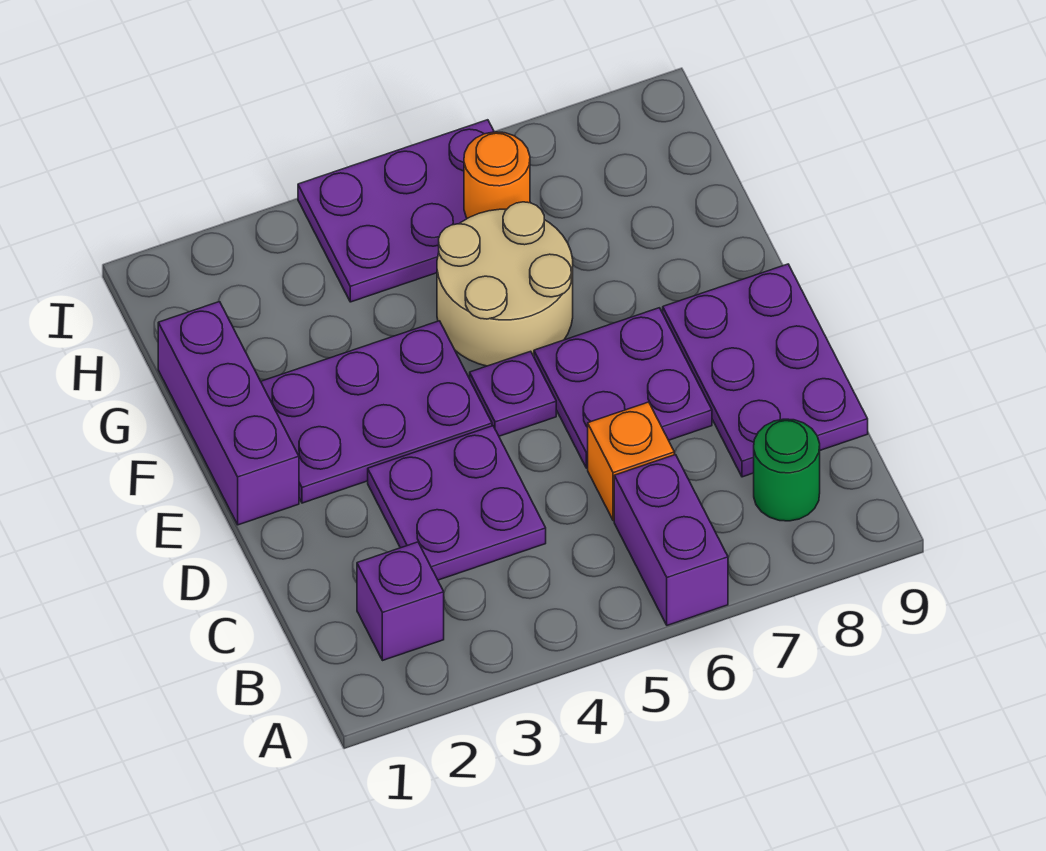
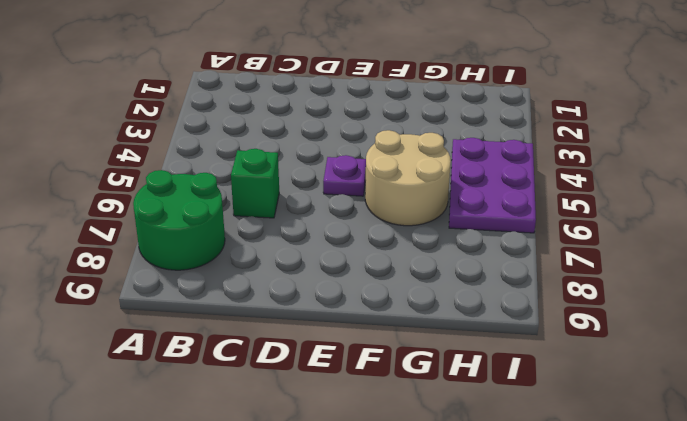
green 2x2 round brick [133,170,225,270] -> green 1x1 round brick [754,419,820,521]
green 1x1 brick [231,149,279,218] -> orange 1x1 brick [588,402,674,521]
none -> purple 1x2 brick [614,455,728,625]
none -> purple 1x1 brick [357,542,444,660]
none -> purple 2x2 plate [368,426,546,580]

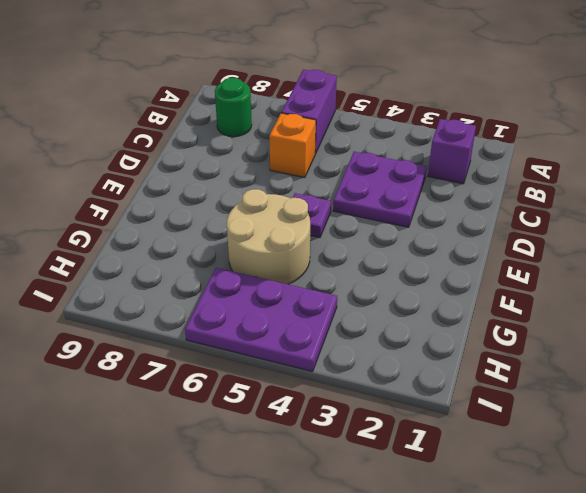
none -> purple 2x3 plate [663,264,868,477]
none -> purple 2x2 plate [534,308,712,468]
none -> purple 1x3 brick [158,302,299,525]

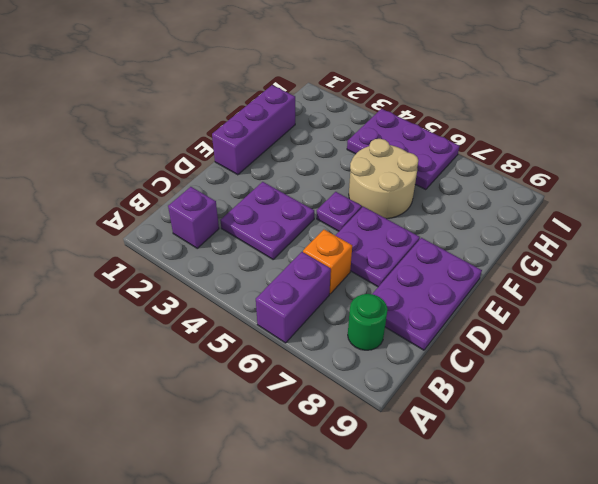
none -> purple 2x3 plate [261,321,492,503]
none -> orange 1x1 round brick [464,132,530,219]

